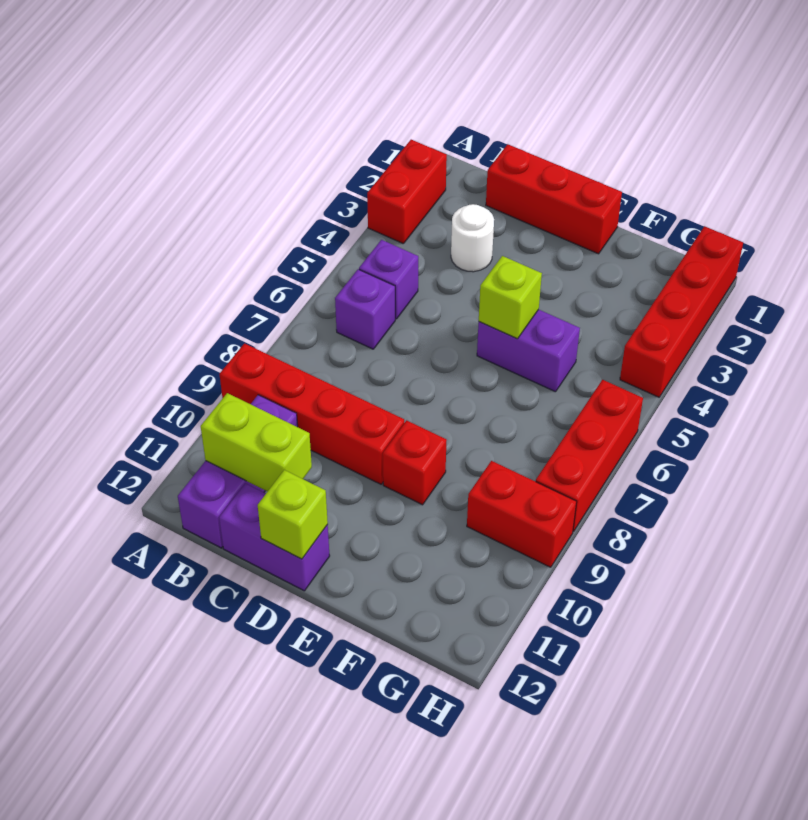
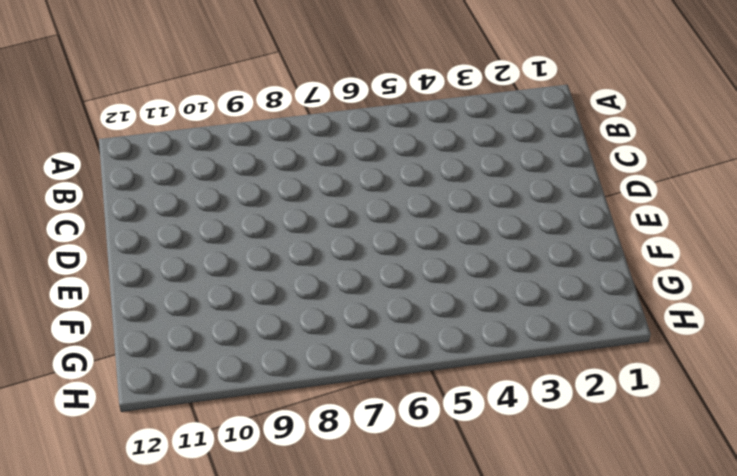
none -> red 1x2 brick [367,140,447,244]
none -> red 1x4 brick [219,344,404,484]
none -> purple 1x1 brick [359,240,418,319]

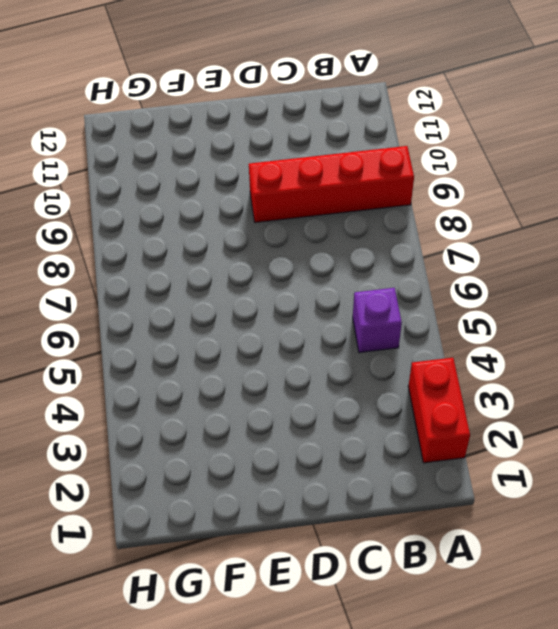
none -> purple 1x1 brick [335,269,395,349]
none -> purple 1x3 brick [178,395,298,548]
none -> red 1x3 brick [486,144,622,254]

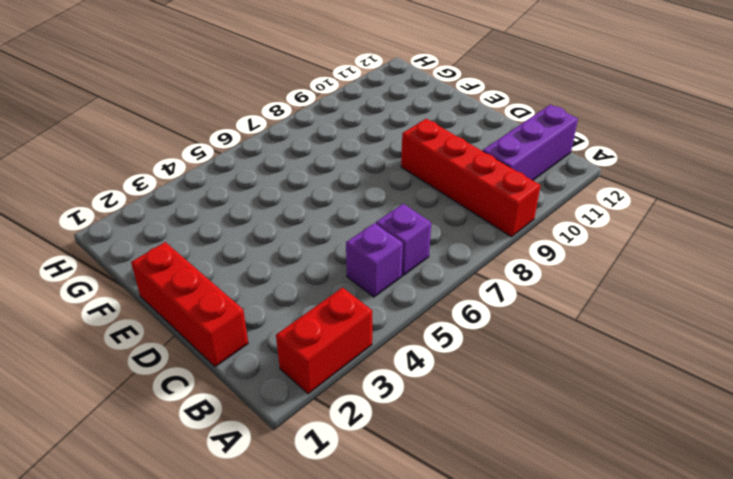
none -> white 1x1 round brick [451,204,494,272]
none -> purple 1x2 brick [219,483,330,591]
none -> purple 1x2 brick [477,310,580,392]

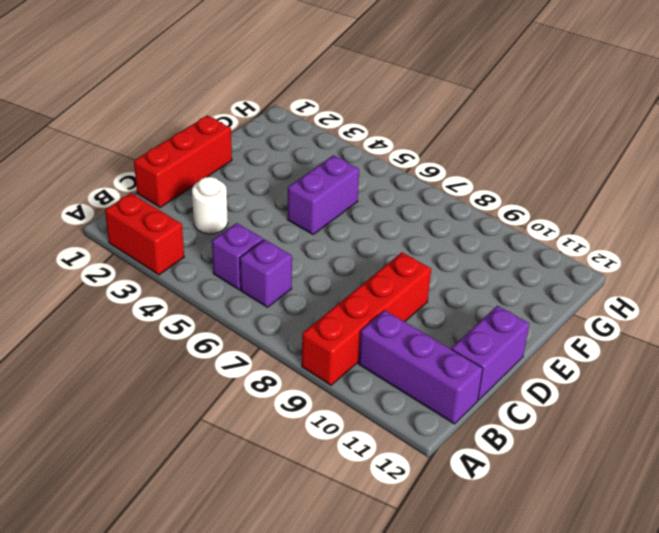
none -> red 1x1 brick [383,420,447,505]
none -> red 1x2 brick [467,461,577,567]
none -> red 1x4 brick [620,226,743,397]

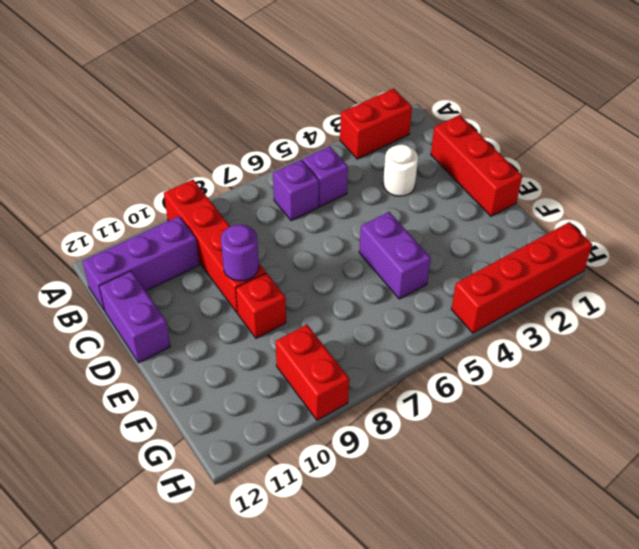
purple 1x1 round brick [221,225,259,281] -> none
none -> red 1x3 brick [536,380,643,532]
none -> lime 1x2 brick [201,393,312,492]
none -> lime 1x1 brick [258,470,328,559]

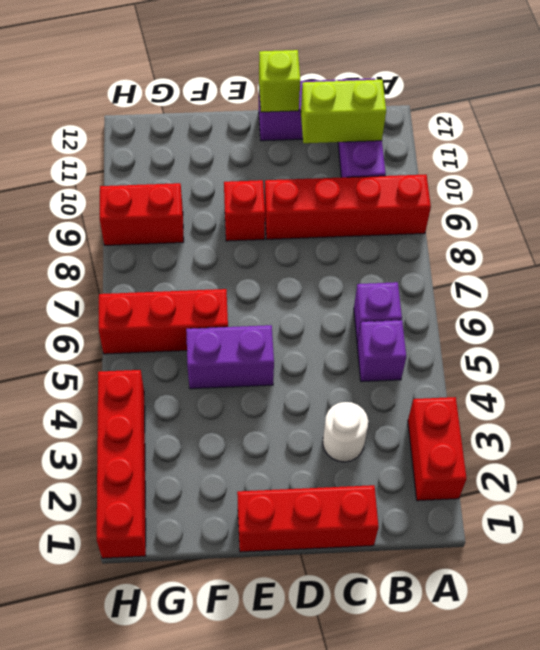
red 1x3 brick [99,289,228,354] -> red 1x3 brick turned to [536,380,643,532]
none -> lime 1x1 brick [479,256,542,339]

